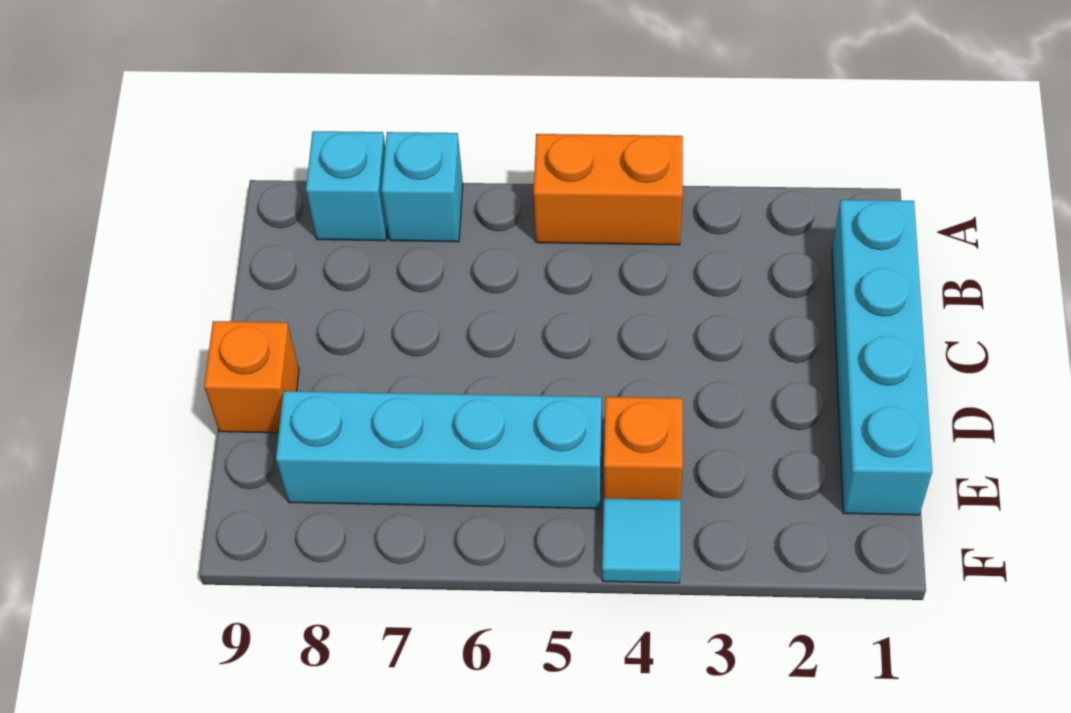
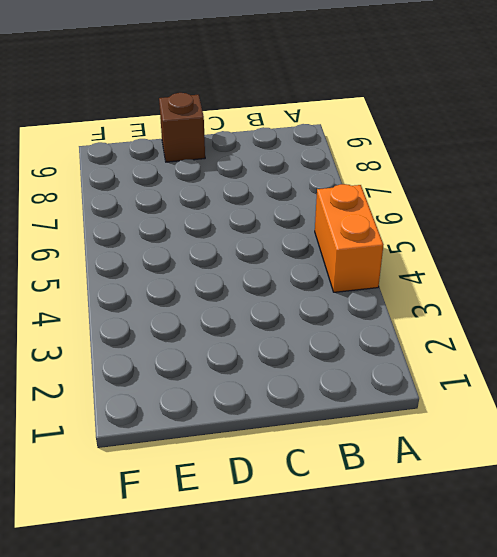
brown 1x1 brick [159,93,205,162] -> orange 1x1 brick [204,321,299,433]
none -> cyan 1x1 brick [382,132,463,242]
none -> cyan 1x1 brick [306,131,387,241]

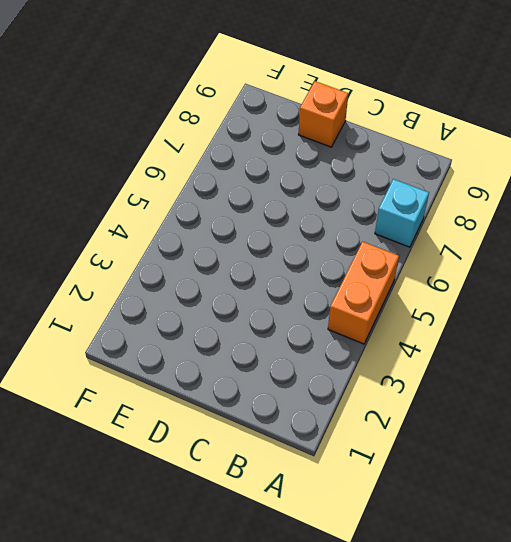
none -> cyan 1x1 brick [306,131,387,241]
none -> cyan 1x4 brick [832,200,932,515]

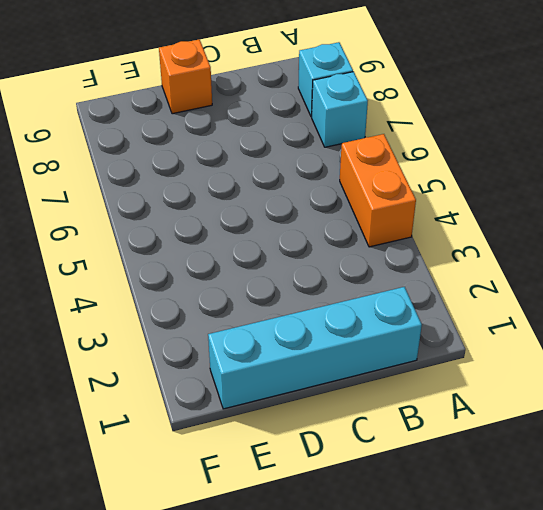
none -> orange 1x1 brick [604,397,683,500]
none -> cyan 1x4 brick [276,391,602,509]

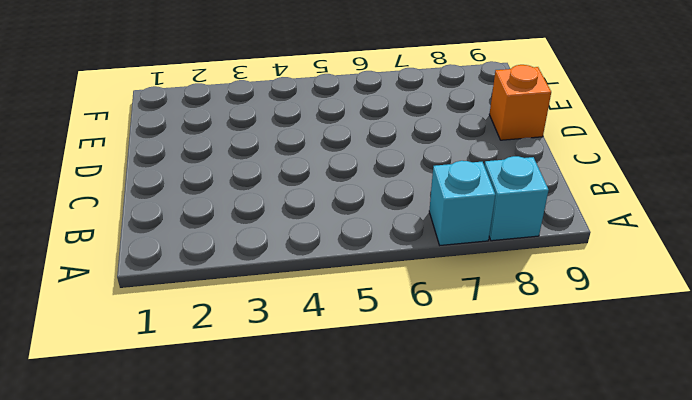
none -> orange 1x2 brick [534,134,683,245]
none -> cyan 1x4 brick [832,200,932,515]

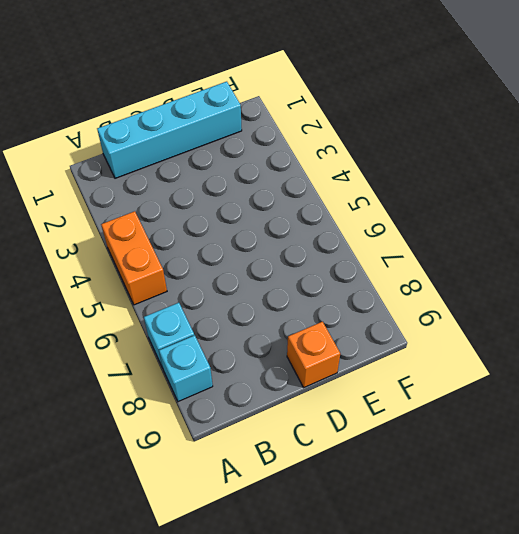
none -> orange 1x1 brick [604,397,683,500]
none -> cyan 1x4 brick [276,391,602,509]

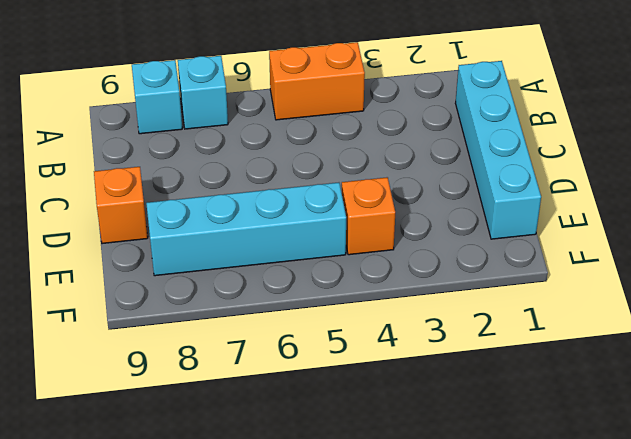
none -> cyan 1x1 tile [602,498,681,583]

